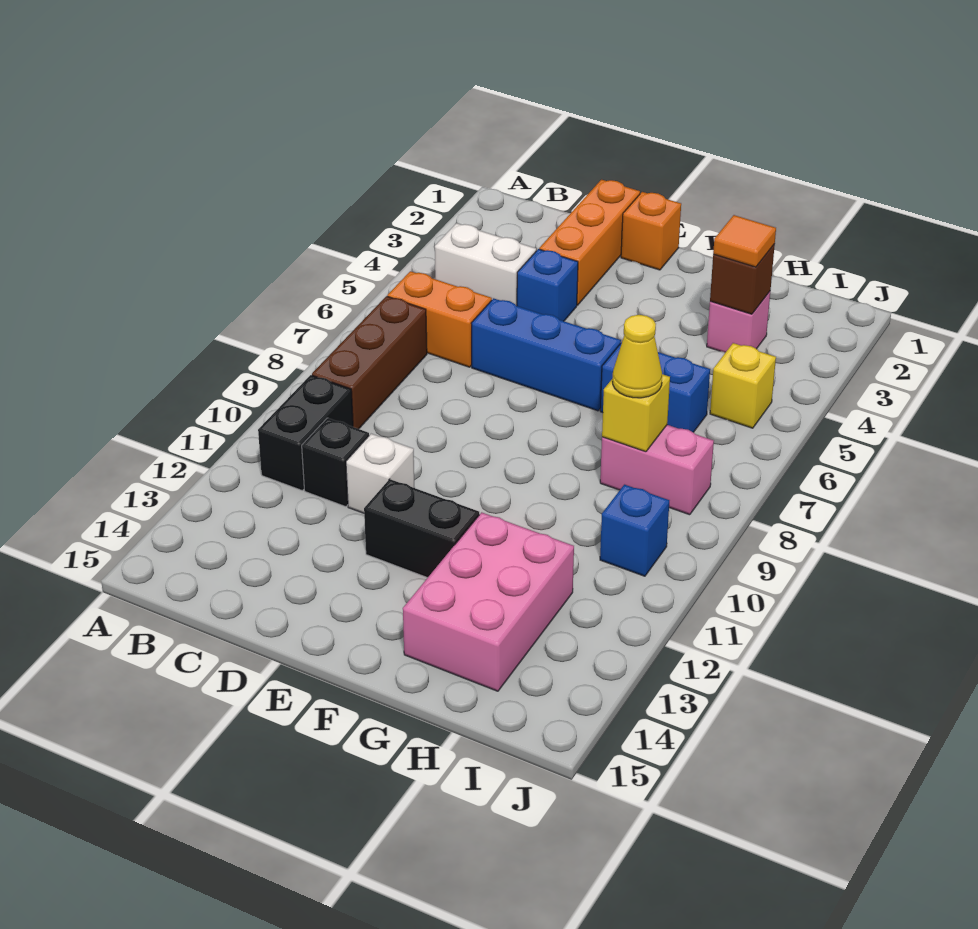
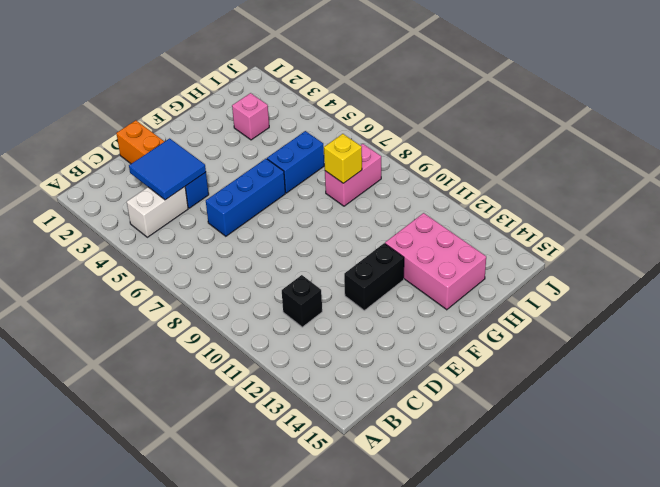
blue 2x2 tile [129,138,206,200] -> none
none -> orange 1x2 brick [387,271,492,367]
none -> brown 1x3 brick [312,296,427,429]
none -> black 1x2 brick [258,375,353,490]

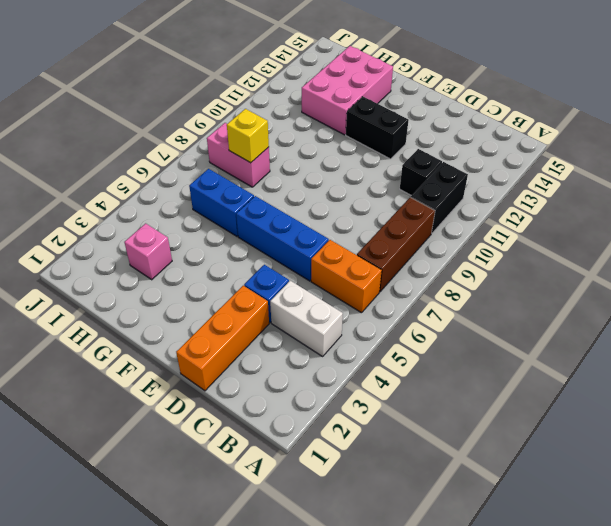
none -> white 1x1 brick [346,434,415,513]
none -> orange 1x1 brick [621,192,681,270]
none -> yellow 1x1 brick [710,343,776,428]

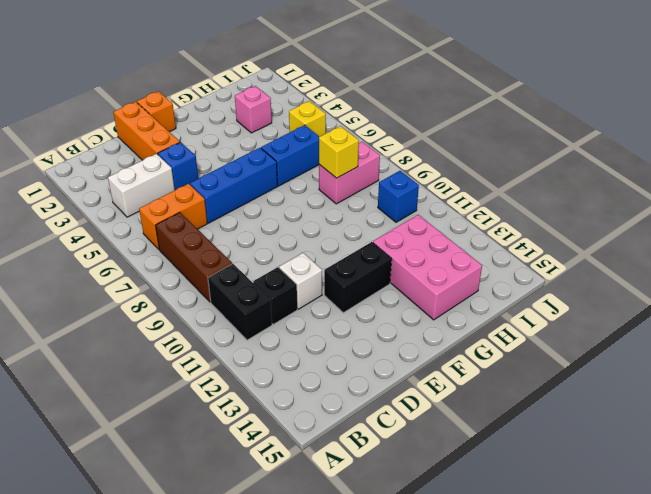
none -> brown 1x1 brick [710,244,775,314]
none -> orange 1x1 tile [713,215,776,267]
none -> yellow 1x1 cone [613,315,662,398]

